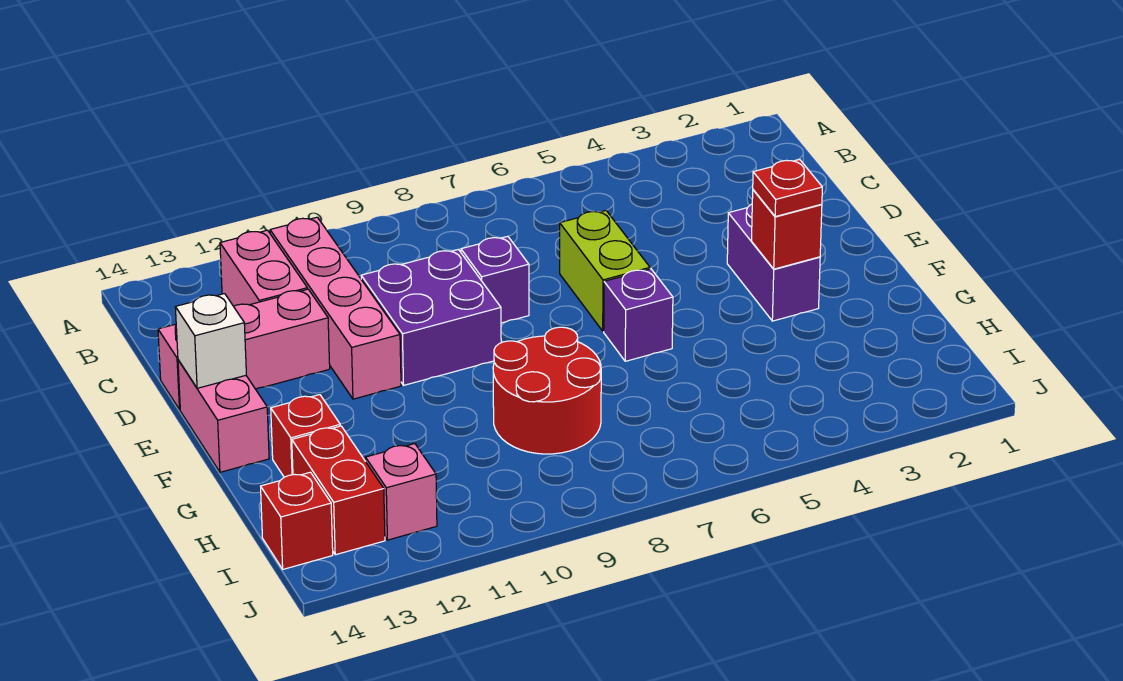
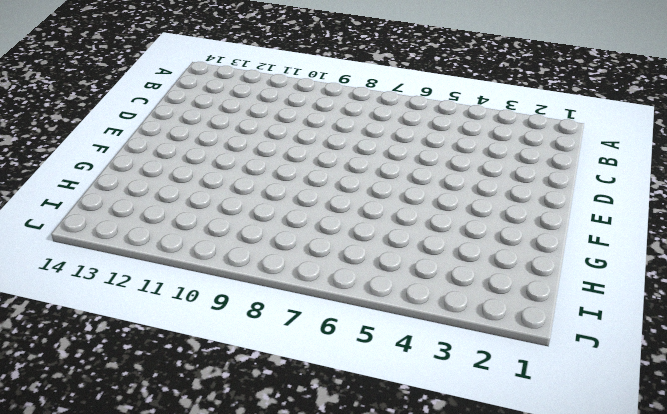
none -> pink 1x4 brick [270,217,401,399]
none -> pink 1x2 brick [220,230,307,306]
none -> lime 1x2 brick [560,211,650,331]

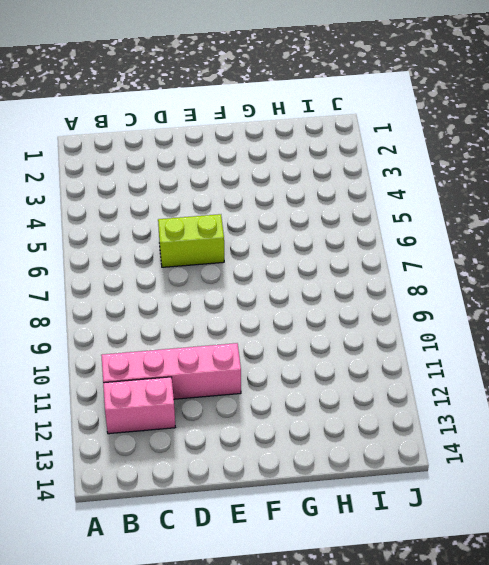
none -> purple 1x1 brick [461,236,529,323]
none -> purple 2x2 brick [361,250,501,385]
none -> pink 1x3 brick [158,289,330,409]

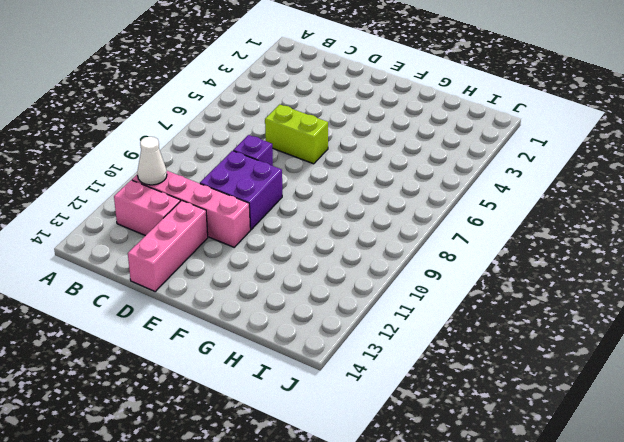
white 1x1 cone [137,137,167,185] -> none
none -> purple 1x2 brick [727,204,820,321]
none -> pink 1x2 brick [178,360,269,472]
none -> purple 1x1 brick [604,269,673,361]

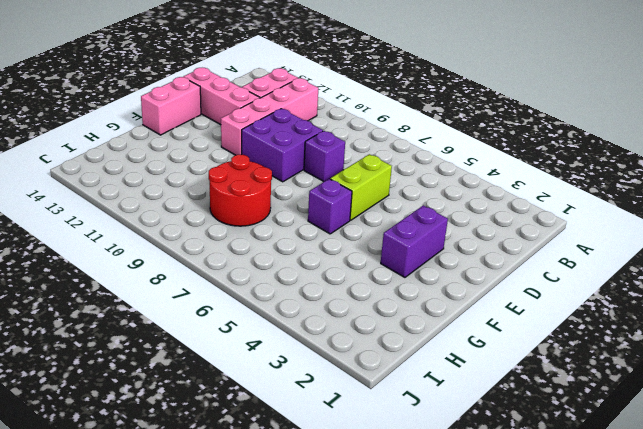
none -> red 1x1 brick [271,395,340,477]
none -> red 1x2 brick [292,426,385,555]
none -> pink 1x1 brick [365,444,437,540]

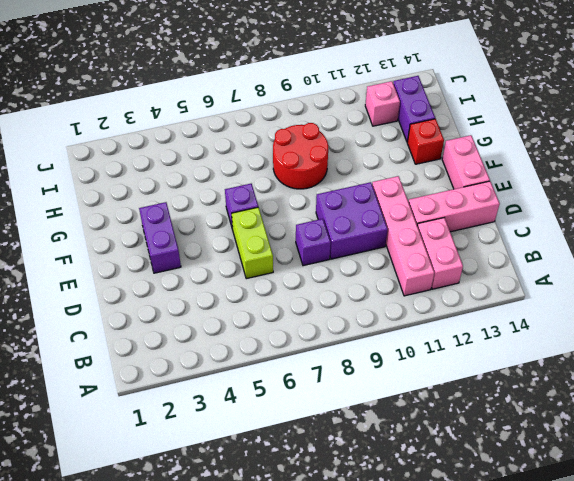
purple 1x2 brick [393,76,435,142] -> red 1x2 brick [292,426,385,555]
none -> red 1x1 brick [261,472,333,569]
none -> white 1x1 brick [175,294,246,388]
none -> red 1x1 brick [752,190,822,269]

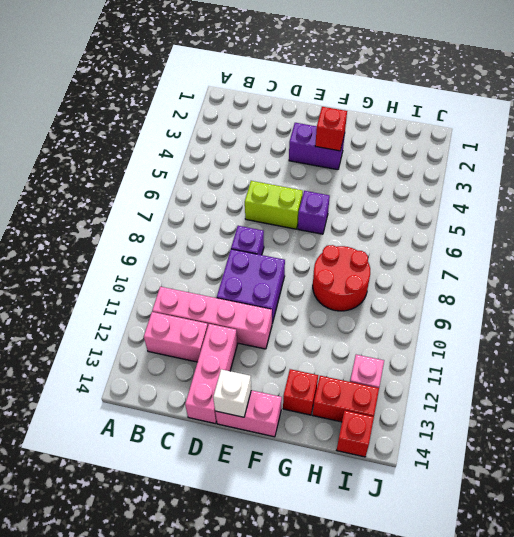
none -> red 1x1 plate [753,159,822,217]

